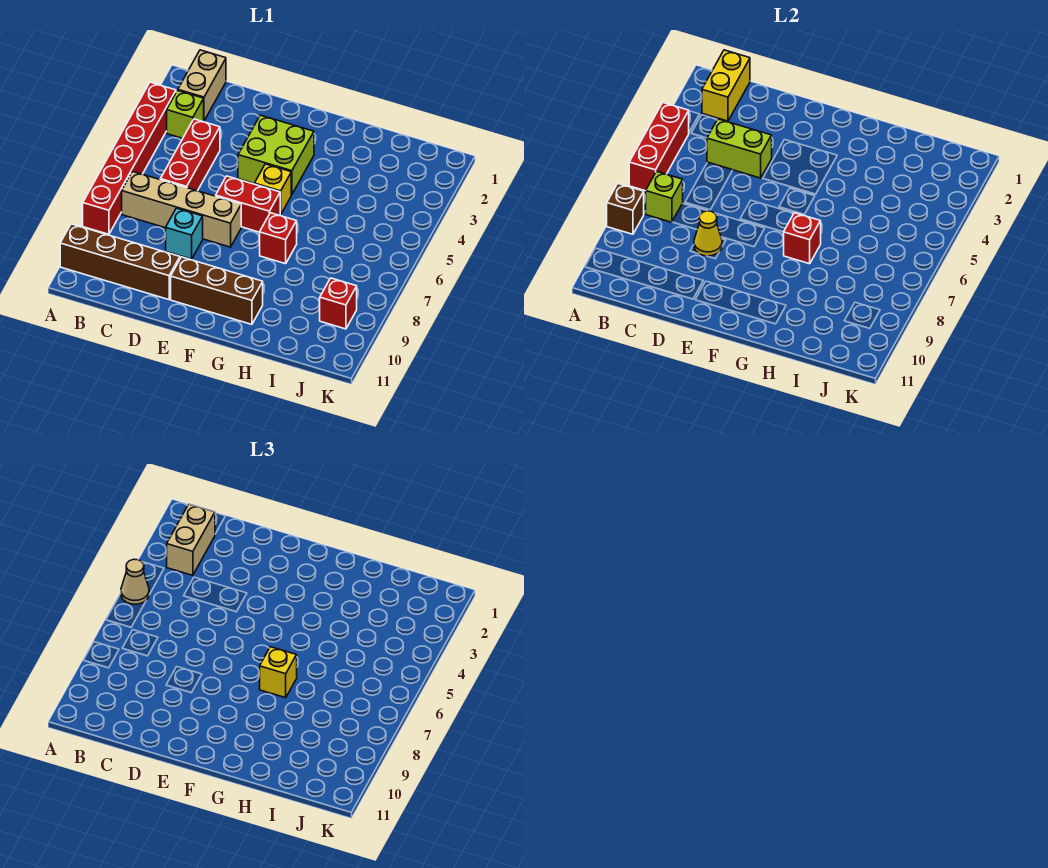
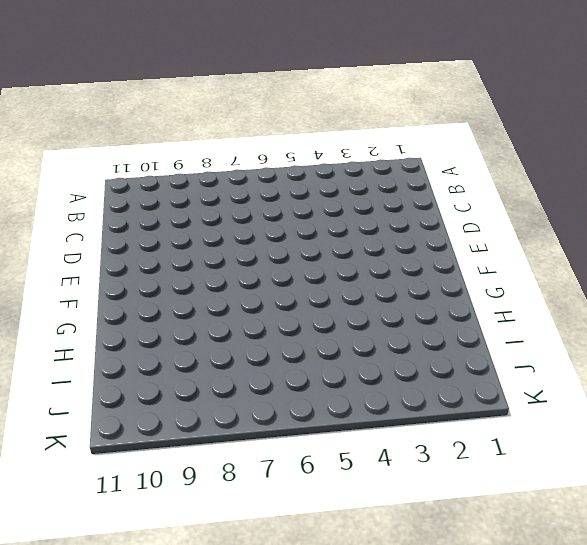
none -> red 1x6 brick [83,82,176,234]
none -> brown 1x4 brick [60,224,180,300]
none -> tan 1x2 brick [178,50,226,121]

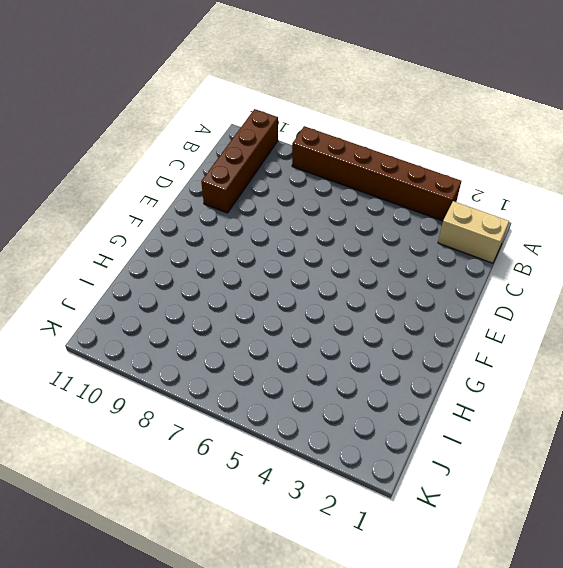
brown 1x6 brick [292,126,461,221] -> red 1x6 brick [83,82,176,234]
none -> lime 1x1 brick [167,91,204,138]
none -> tan 1x4 brick [122,172,241,247]
none -> red 1x3 brick [160,119,220,191]

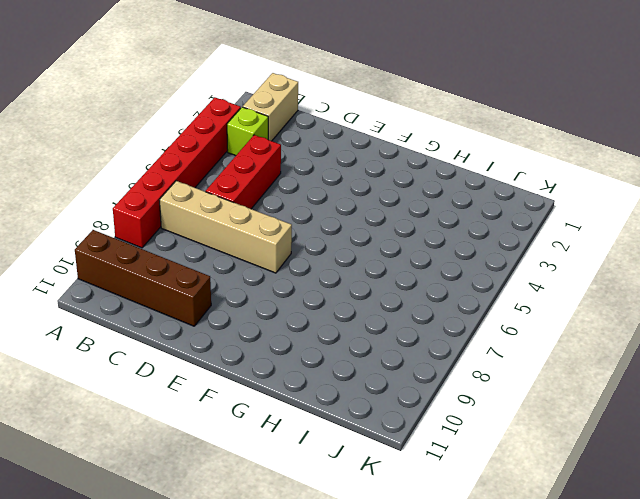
none -> cyan 1x1 brick [166,208,203,259]
none -> lime 2x2 brick [238,115,314,195]
none -> red 1x2 brick [216,176,280,232]

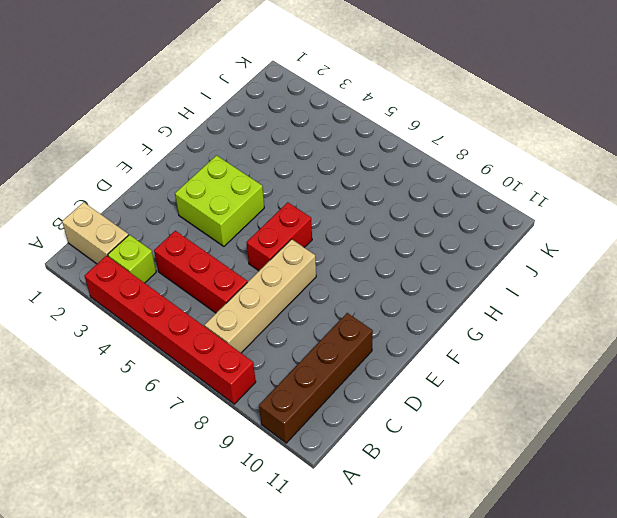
none -> cyan 1x1 brick [166,208,203,259]
none -> brown 1x3 brick [171,257,263,324]
none -> yellow 1x1 brick [254,164,291,215]

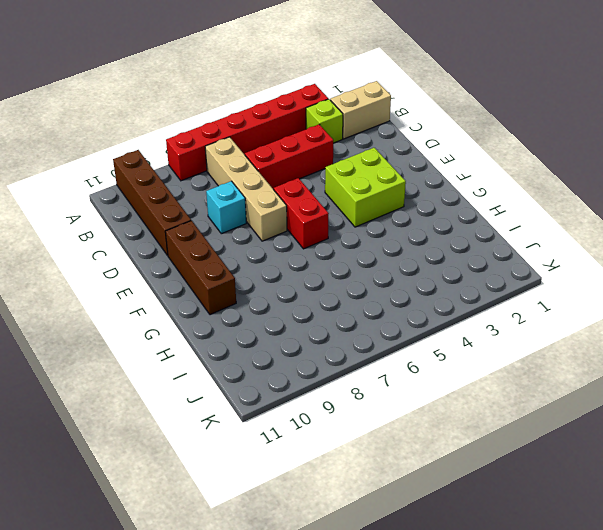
none -> yellow 1x1 brick [254,164,291,215]
none -> red 1x1 brick [260,213,297,264]
none -> red 1x1 brick [320,278,357,329]

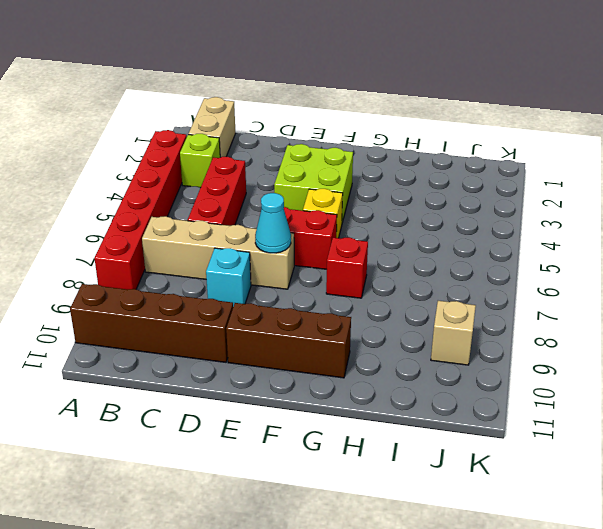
cyan 1x1 cone [255,193,291,253] -> none
tan 1x1 brick [431,301,476,365] -> red 1x1 brick [320,278,357,329]
none -> red 1x3 brick [629,103,689,191]
none -> brown 1x1 brick [607,184,644,234]
none -> yellow 1x2 brick [702,50,750,121]

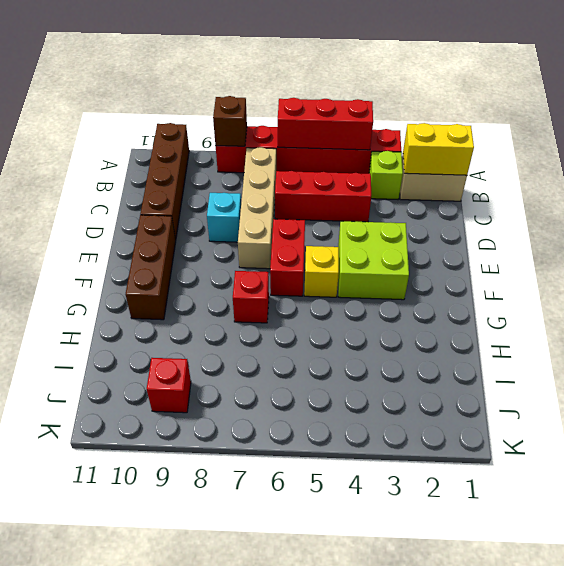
none -> lime 1x1 brick [646,172,683,222]
none -> lime 1x2 brick [707,119,772,178]
none -> yellow 1x1 cone [694,211,722,256]

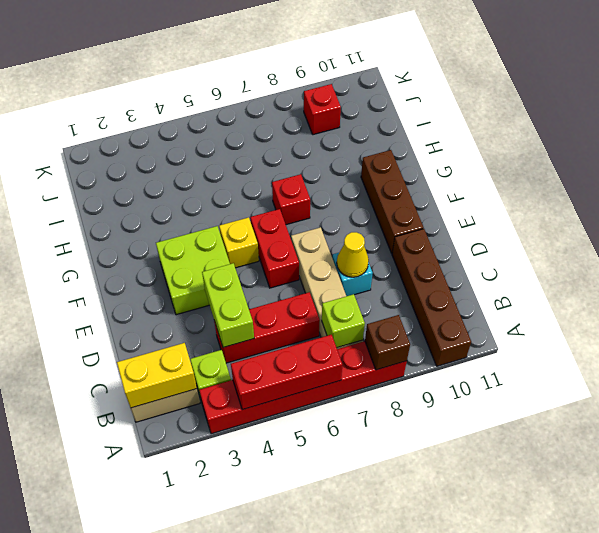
none -> red 1x1 brick [784,213,821,264]
none -> tan 1x1 cone [121,559,149,604]
none -> tan 1x2 brick [167,504,215,575]

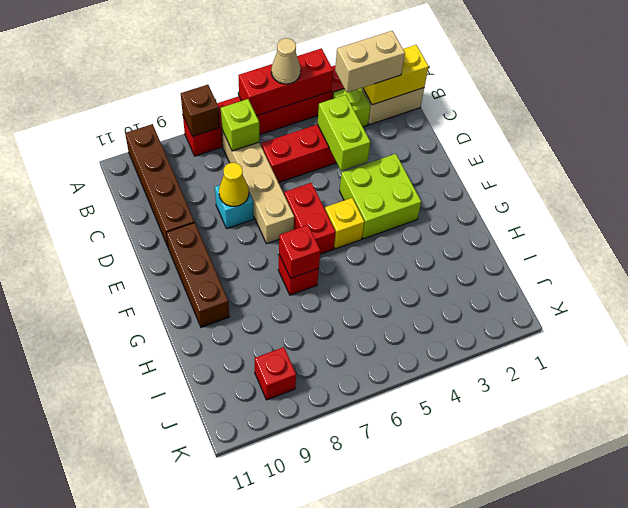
none -> yellow 1x1 brick [260,647,297,698]

